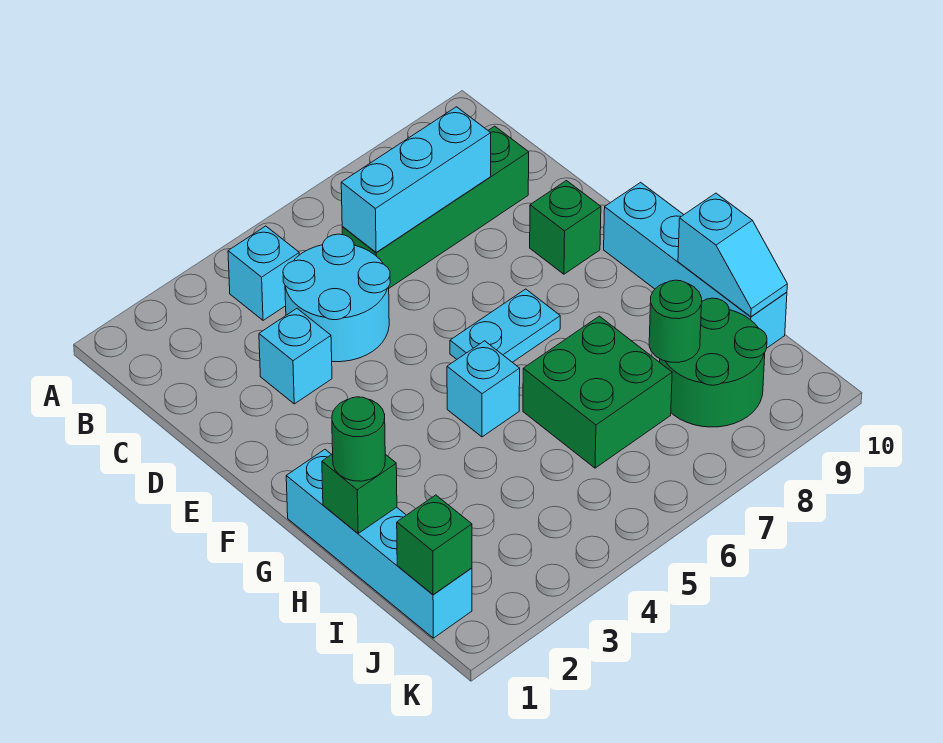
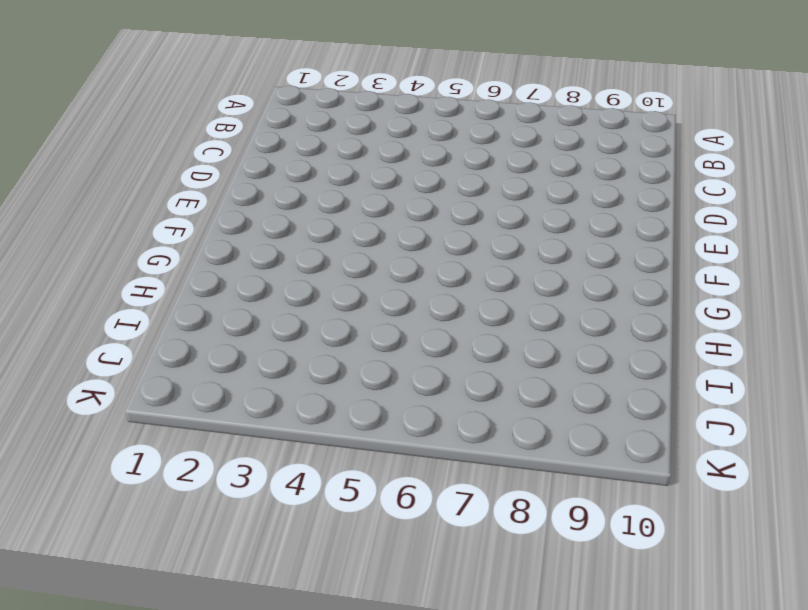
none -> cyan 1x1 brick [228,226,299,320]
none -> cyan 2x2 round brick [283,234,390,362]
none -> green 1x4 brick [342,126,529,288]

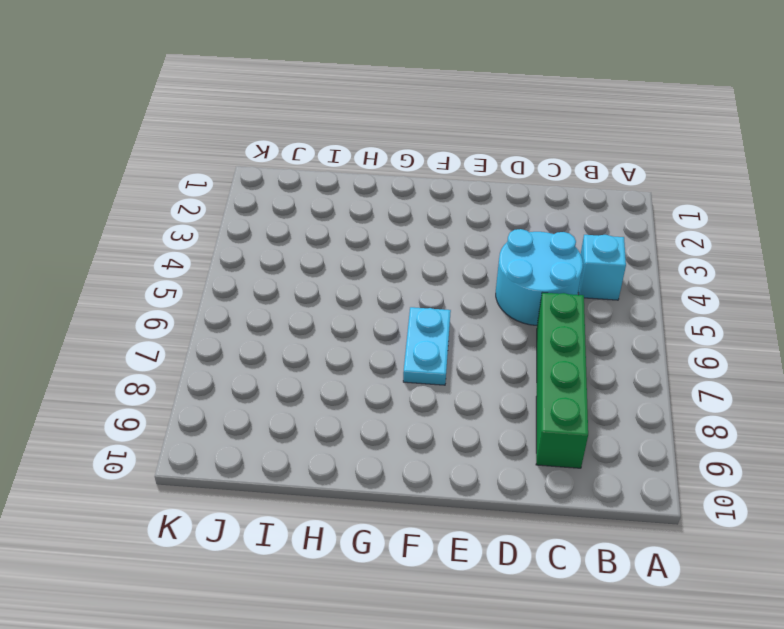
none -> cyan 1x1 brick [259,309,332,404]
none -> green 1x1 brick [530,181,601,274]
none -> cyan 1x4 brick [604,182,787,348]

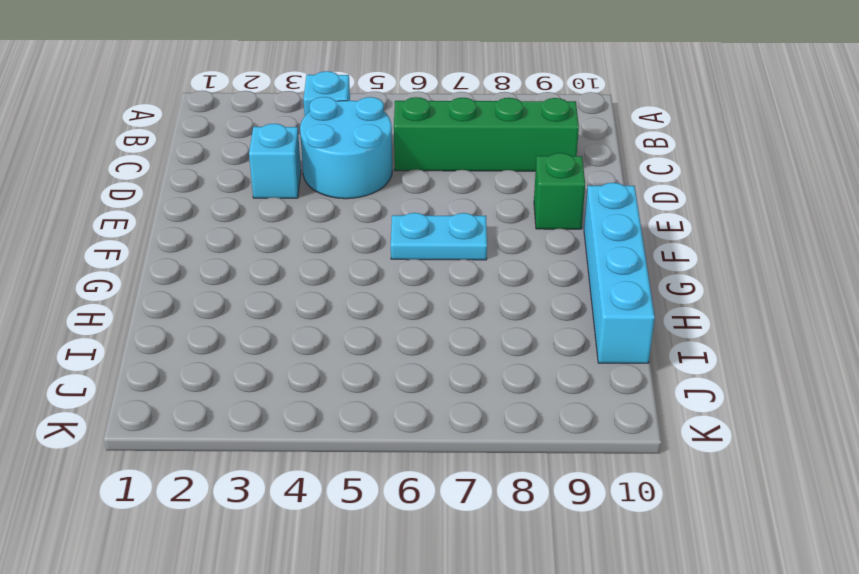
none -> cyan 1x4 brick [286,450,472,638]
none -> cyan 1x1 brick [447,341,520,437]
none -> green 2x2 brick [523,316,672,468]

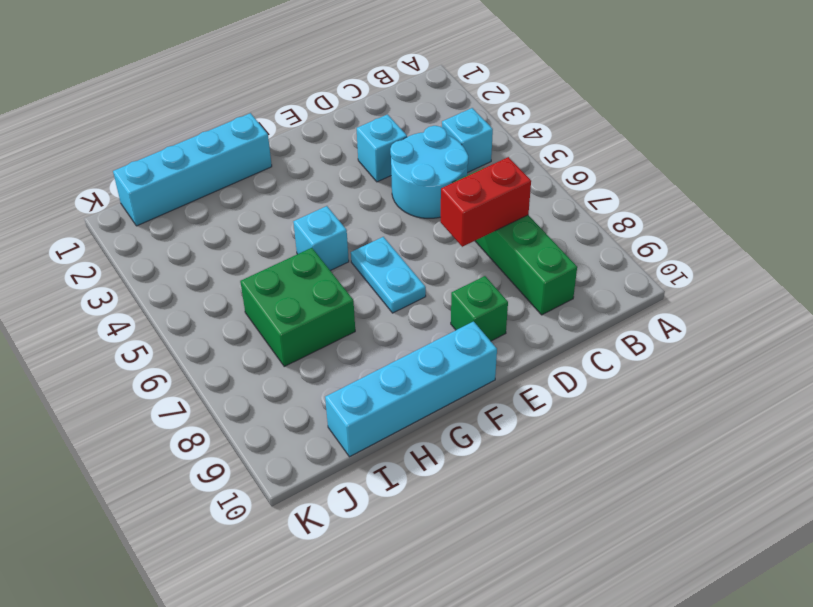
red 1x2 brick [441,157,531,247] -> cyan 1x3 brick [341,107,491,252]
none -> green 2x2 round brick [660,298,767,427]
none -> green 1x1 brick [322,454,397,533]
none -> cyan 1x2 slope [678,193,787,317]

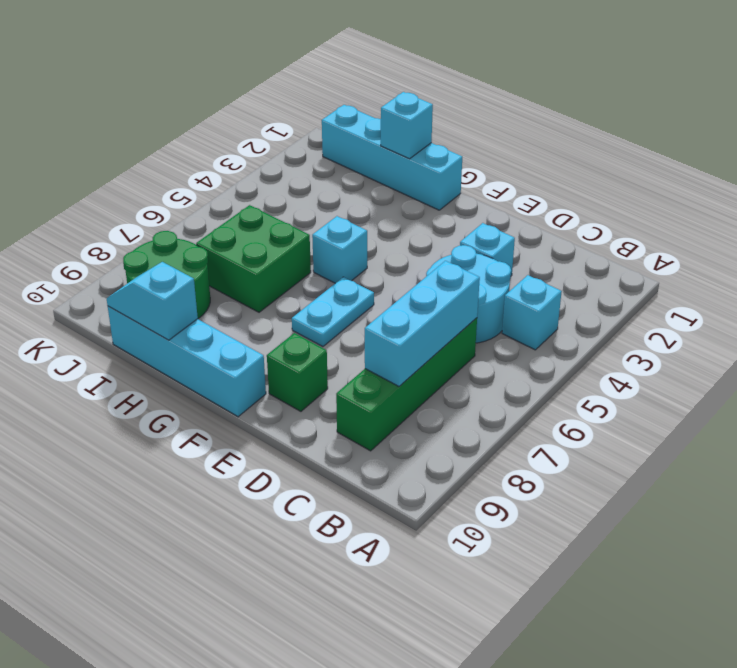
cyan 1x1 brick [381,92,433,159] -> green 1x1 brick [322,454,397,533]
none -> green 1x1 round brick [649,280,702,362]
none -> green 1x1 brick [397,495,472,595]
none -> green 1x1 round brick [332,397,385,481]

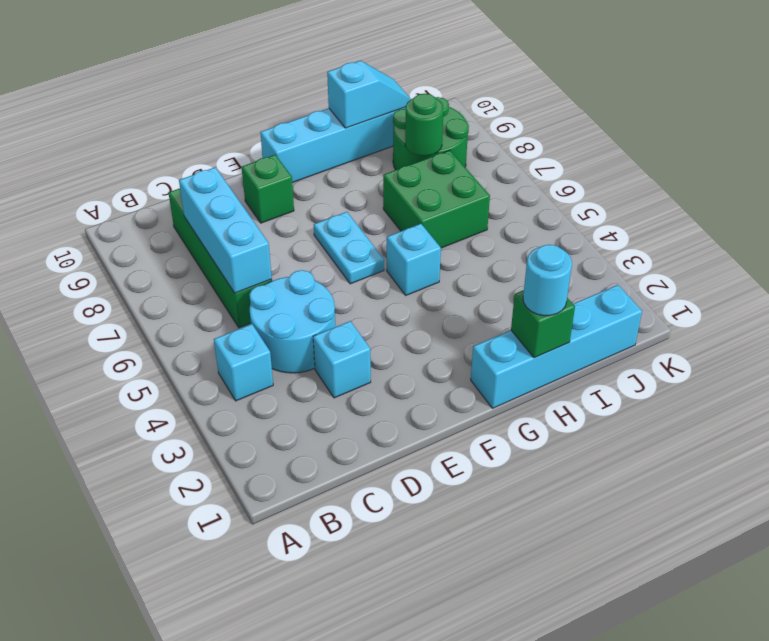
cyan 1x1 round brick [523,245,572,316] -> green 1x1 round brick [332,397,385,481]
none -> green 1x1 brick [397,495,472,595]

